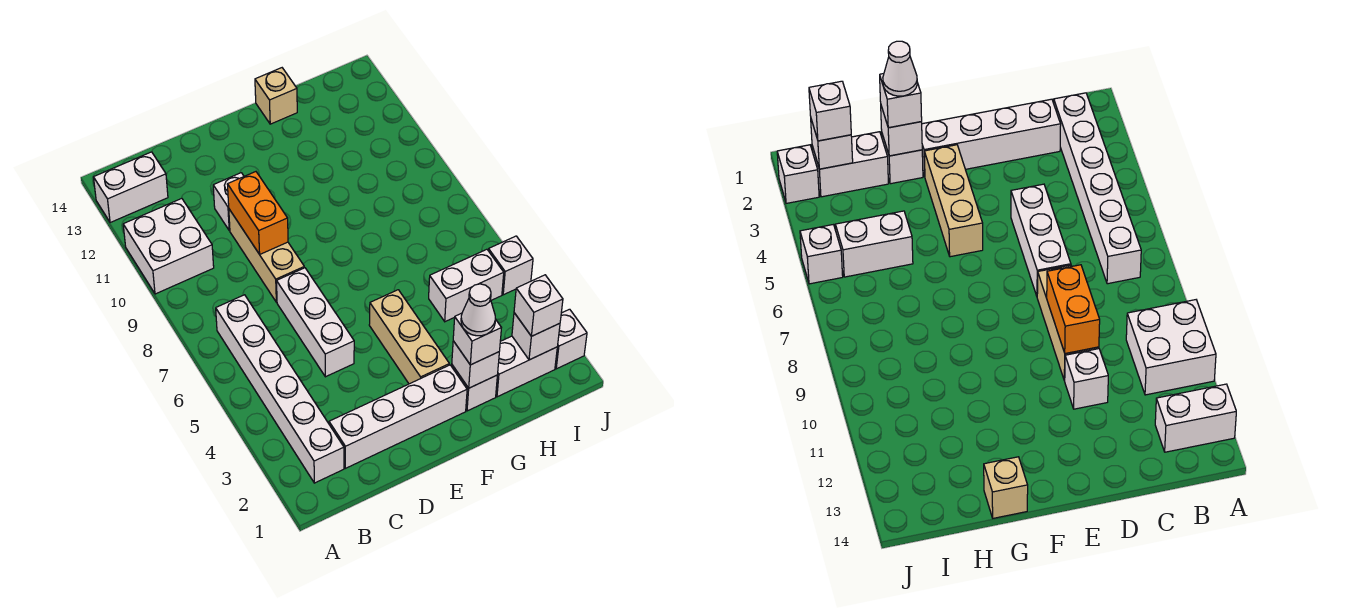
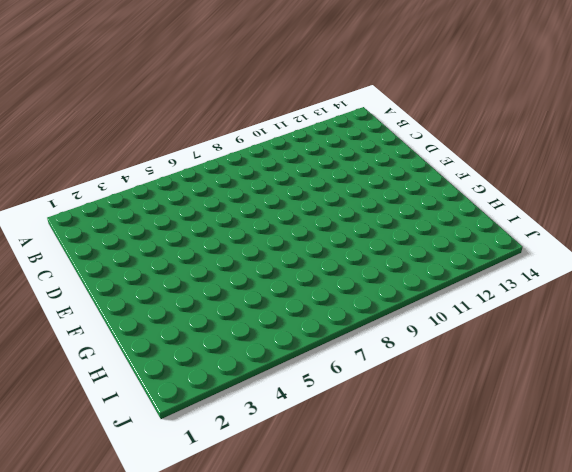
none -> white 2x2 brick [123,198,214,294]
none -> white 1x2 brick [94,152,168,223]
none -> white 1x6 brick [216,295,344,483]

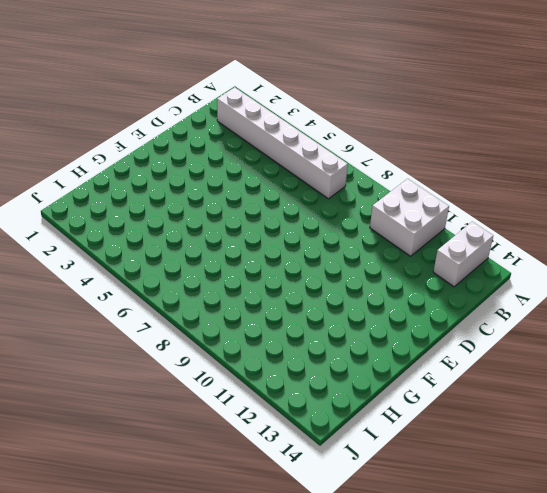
none -> white 1x4 brick [329,365,467,468]
none -> white 1x3 brick [277,268,354,377]
none -> tan 1x3 brick [229,209,304,302]

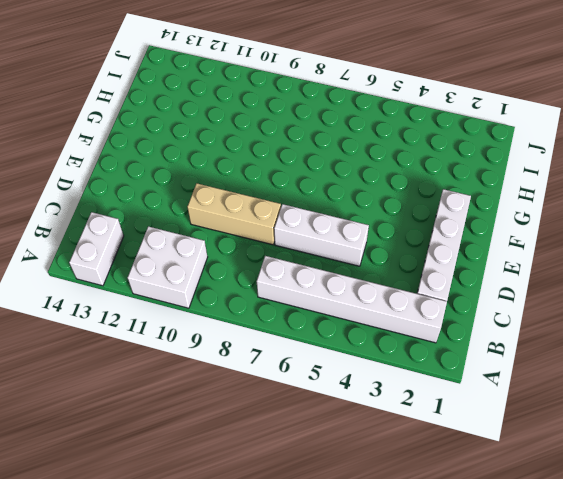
none -> white 1x1 brick [213,173,244,231]
none -> tan 1x3 brick [369,290,449,384]
none -> white 1x1 brick [452,365,497,411]

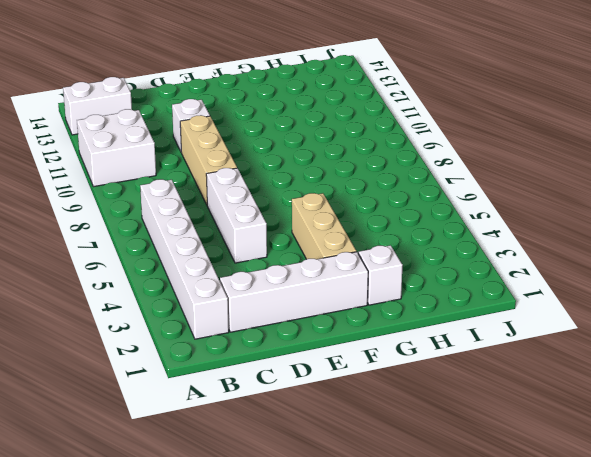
none -> tan 1x1 brick [255,68,297,124]
none -> white 1x2 brick [496,336,557,397]
none -> white 1x2 brick [429,249,504,322]

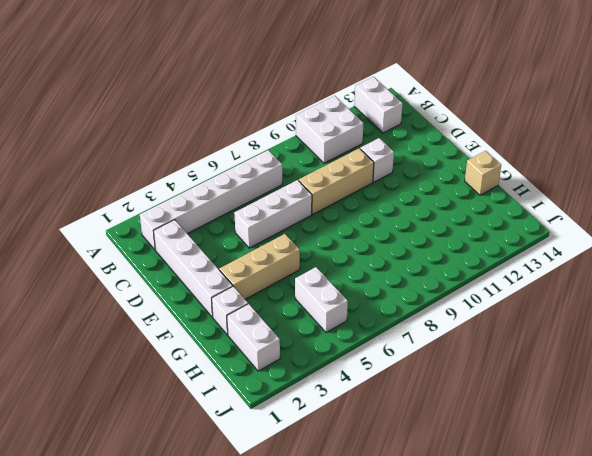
none -> white 1x1 brick [555,309,587,369]
none -> white 1x1 brick [488,236,533,295]
none -> orange 1x2 brick [227,172,288,254]

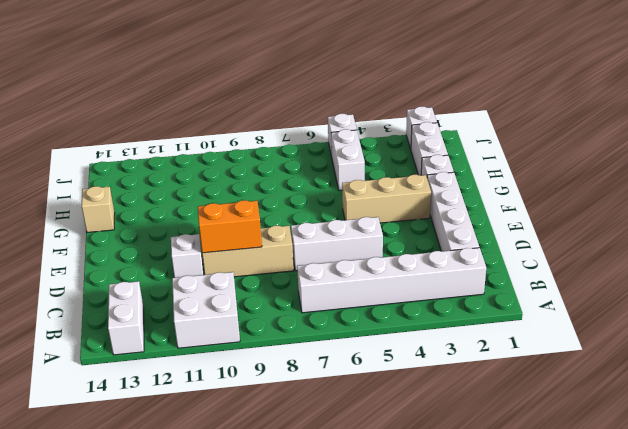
none -> white 1x1 brick [452,341,499,388]
none -> white 1x1 brick [512,313,560,360]
none -> white 1x1 brick [453,313,501,365]

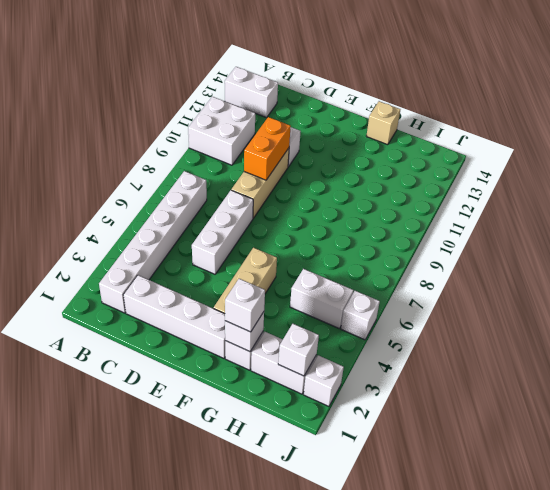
none -> white 1x1 brick [514,275,563,336]
none -> white 1x1 cone [461,284,495,336]

